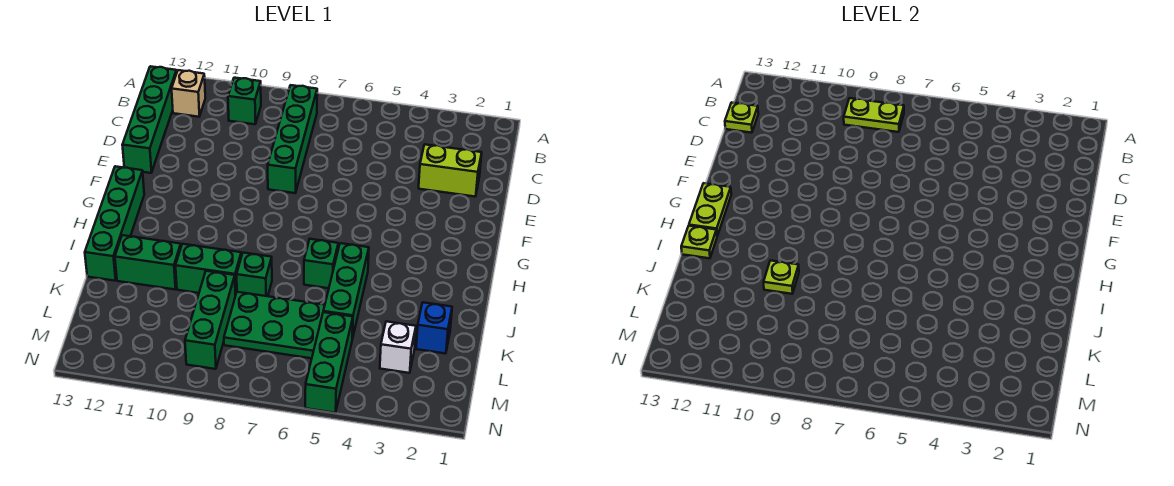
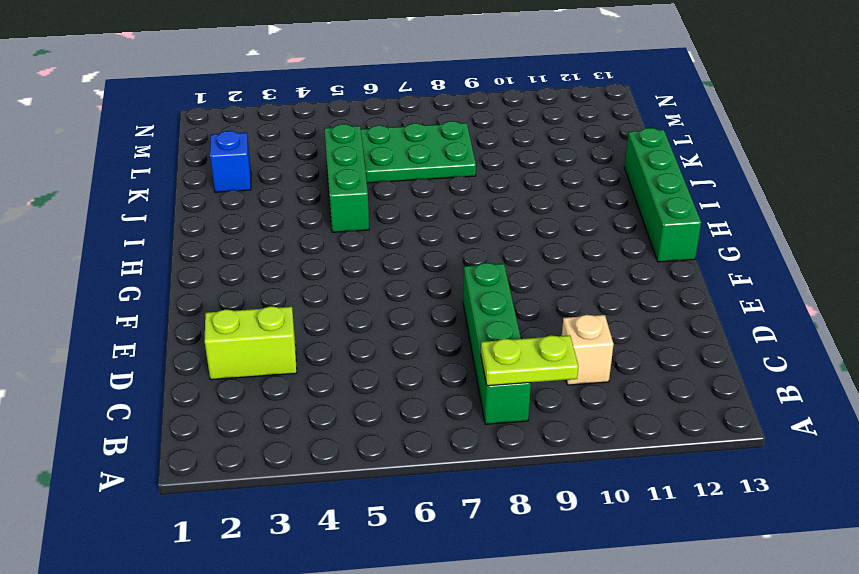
tan 1x1 brick [562,315,614,385] -> tan 1x1 brick moved to [172,70,205,117]
none -> green 1x1 brick [228,78,261,124]
none -> green 1x4 brick [122,66,177,173]
none -> green 1x1 brick [304,239,338,288]

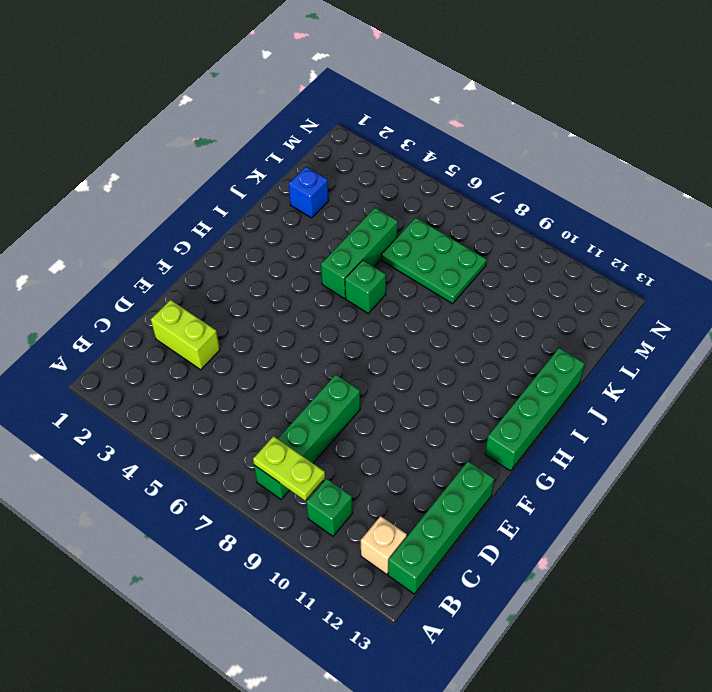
none -> green 1x1 brick [237,253,272,296]
none -> green 1x2 brick [176,244,241,296]
none -> green 1x2 brick [115,235,181,289]

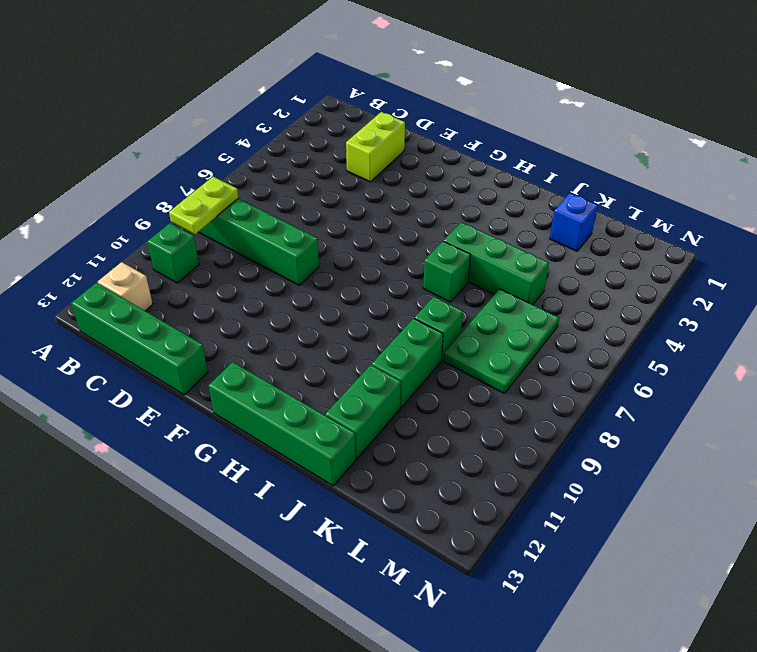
none -> green 1x3 brick [185,271,235,369]
none -> white 1x1 brick [380,321,416,373]
none -> green 1x3 brick [305,312,353,413]

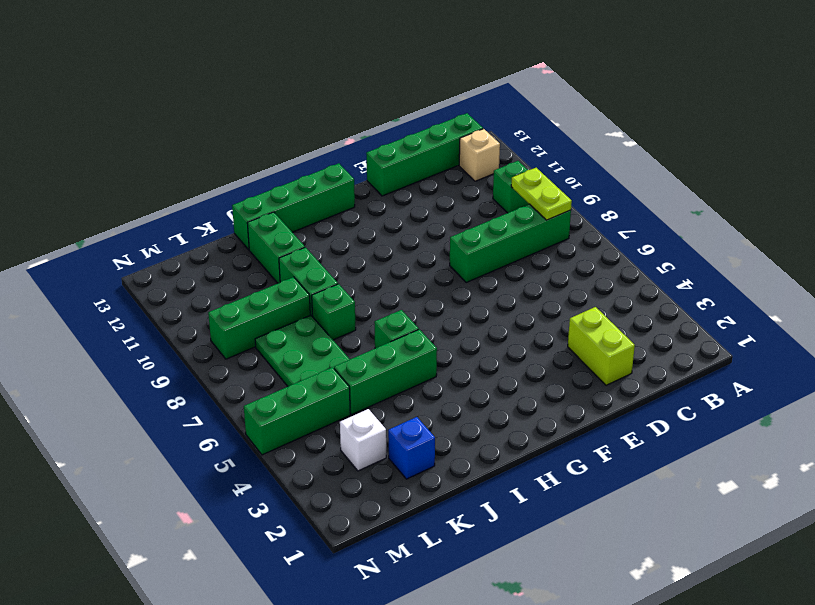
none -> lime 1x1 plate [725,102,758,133]
none -> lime 1x2 plate [689,183,731,236]
none -> lime 1x1 plate [681,226,717,258]

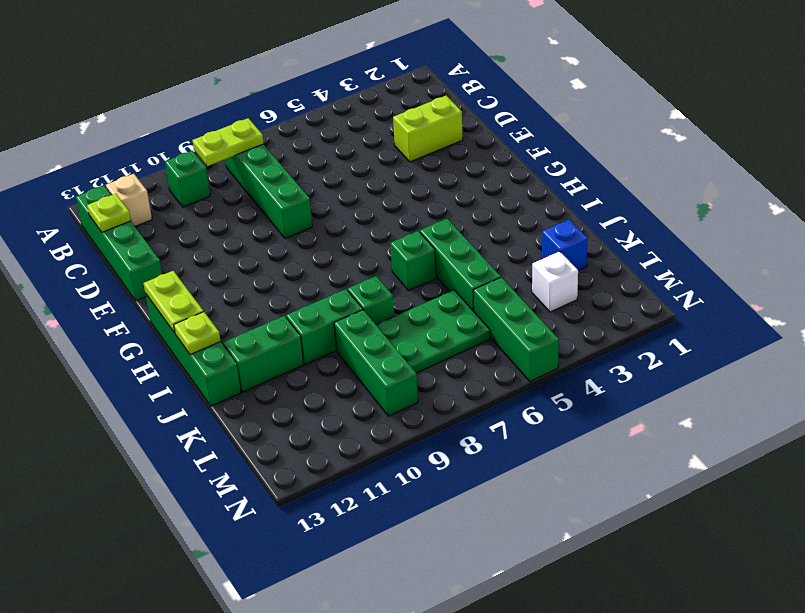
none -> lime 1x1 plate [764,260,799,294]

